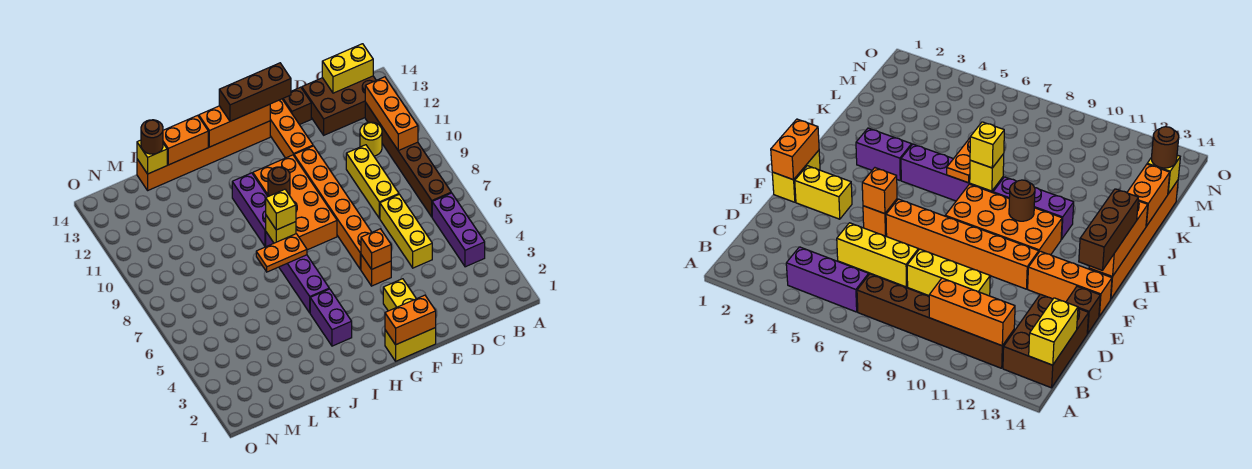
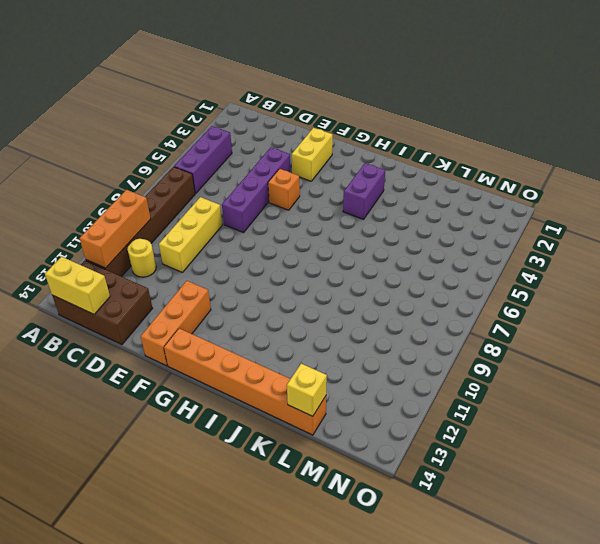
purple 1x4 brick [222,147,291,233] -> purple 1x4 brick moved to [266,232,329,313]
none -> yellow 1x3 brick [380,194,432,268]
none -> brown 1x1 brick [283,87,311,125]
none -> yellow 1x2 brick [385,328,436,361]
none -> orange 1x6 brick [294,146,372,269]

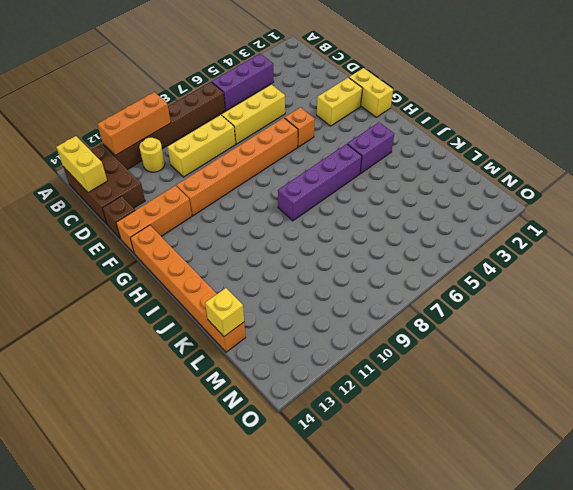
none -> orange 2x4 brick [253,155,337,250]
none -> purple 1x3 brick [232,173,268,247]
none -> orange 1x2 brick [385,295,436,345]
none -> orange 1x1 brick [361,229,391,269]

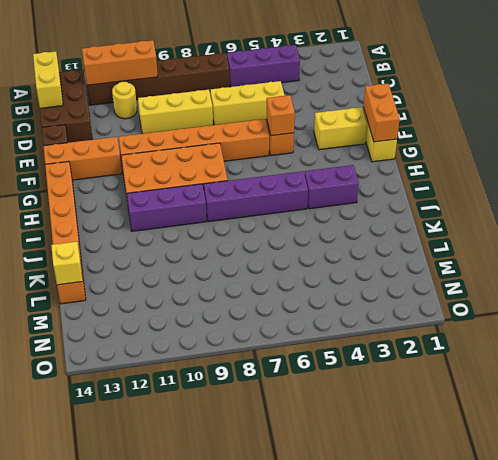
none -> orange 1x3 brick [199,104,270,147]
none -> brown 1x1 round brick [268,167,290,196]
none -> orange 1x2 plate [256,234,307,272]
none -> yellow 1x1 brick [266,216,296,243]

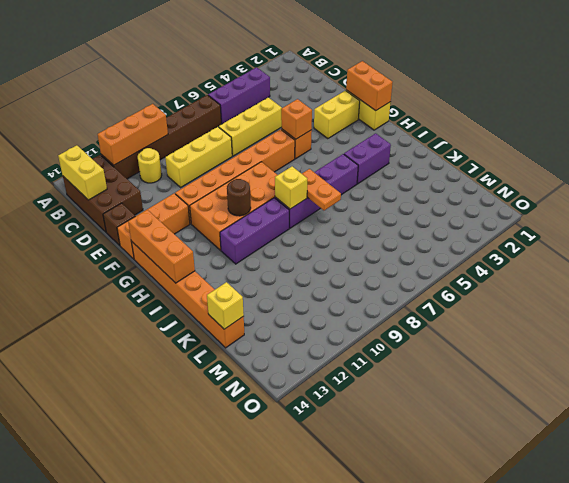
none -> orange 1x2 brick [163,115,208,165]
none -> brown 1x3 brick [219,63,291,121]
none -> yellow 1x1 brick [265,189,296,230]
none -> brown 1x1 round brick [141,120,163,154]

